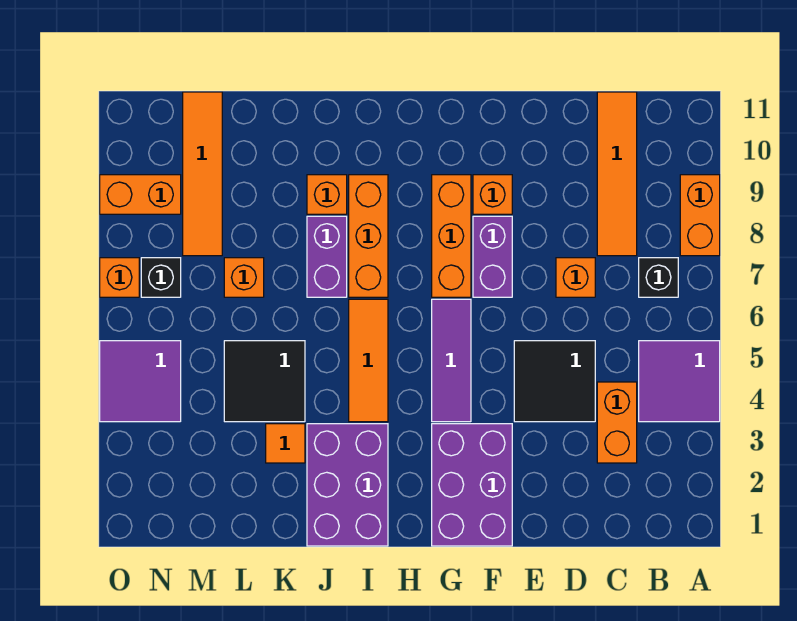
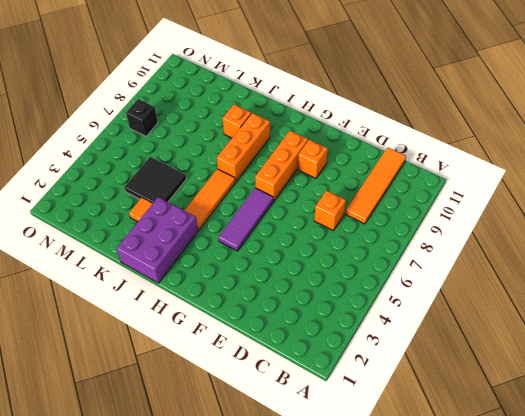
none -> purple 2x2 tile [639,341,720,422]
none -> orange 1x2 brick [680,175,720,256]
none -> black 1x1 brick [639,258,678,297]

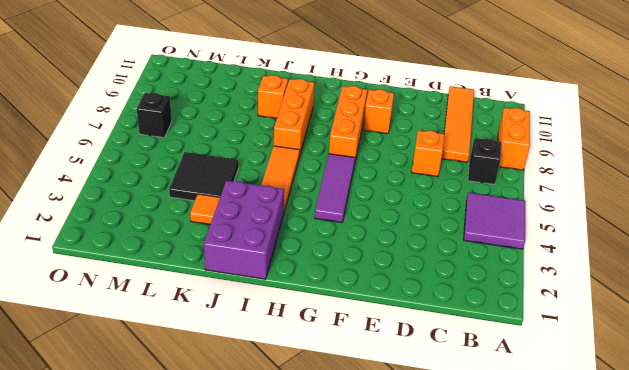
none -> orange 1x2 brick [597,382,637,463]
none -> black 2x2 tile [514,341,595,422]
none -> purple 2x3 brick [432,424,512,546]

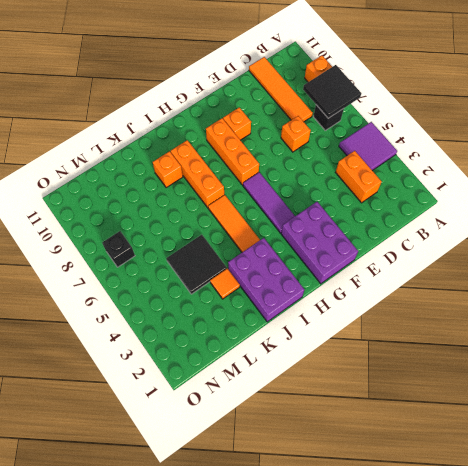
black 2x2 tile [303,65,361,118] -> black 2x2 tile moved to [514,341,595,422]
none -> purple 1x2 brick [473,216,512,297]
none -> purple 1x2 brick [307,216,347,297]
none -> orange 1x1 brick [224,258,264,297]

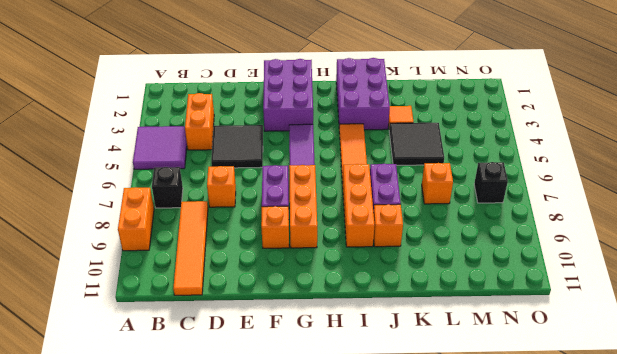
none -> orange 1x4 tile [183,92,222,256]
none -> purple 2x2 tile [100,341,181,422]
none -> orange 1x2 brick [100,175,181,214]

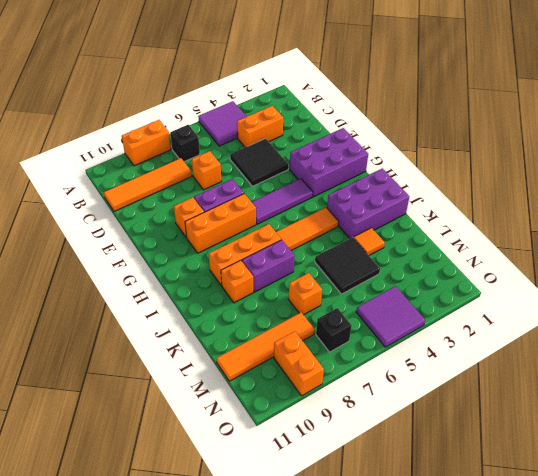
none -> orange 1x1 brick [100,258,139,297]

